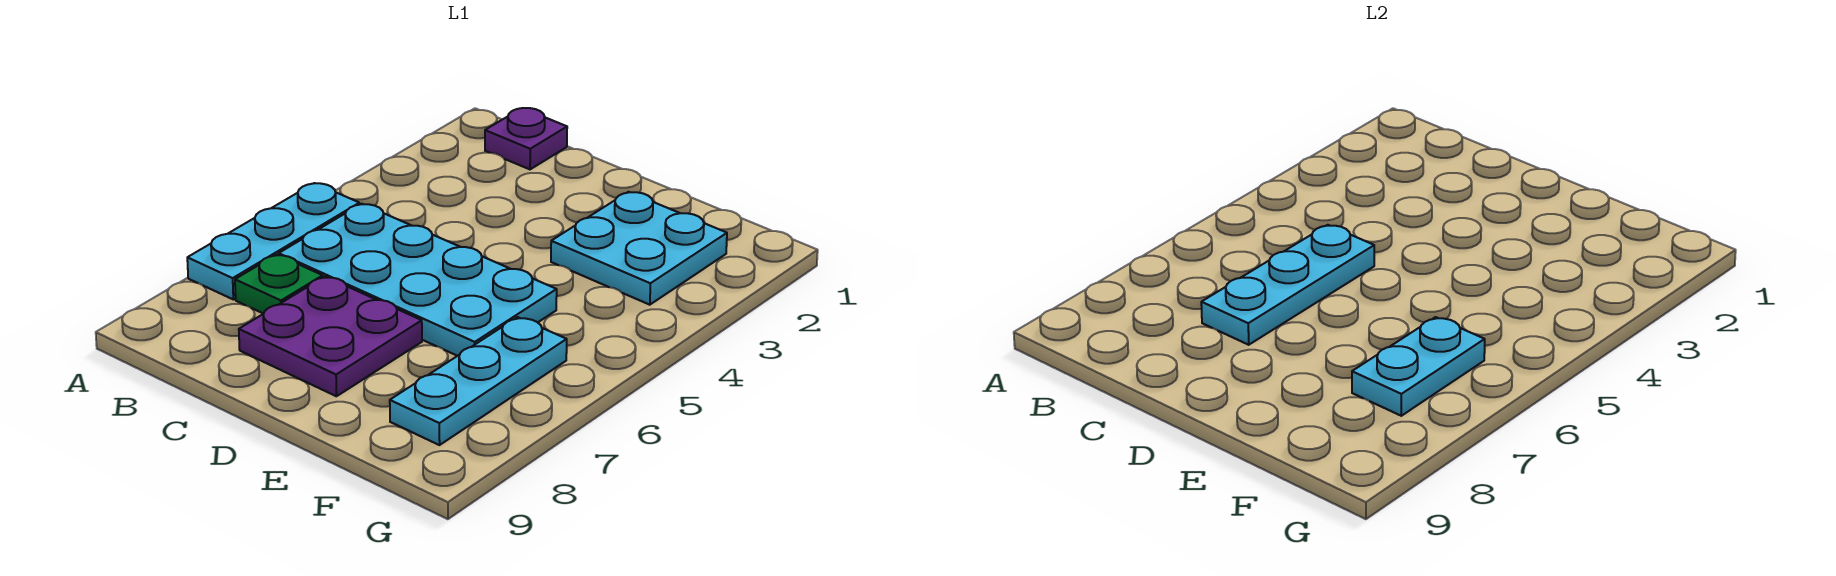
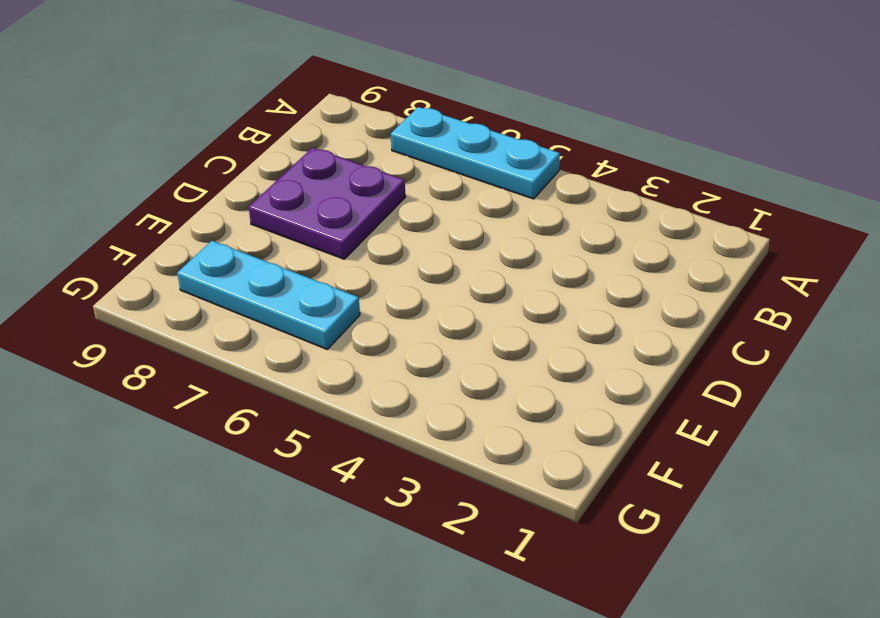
none -> purple 1x1 plate [485,108,567,169]
none -> cyan 2x4 plate [279,204,557,356]

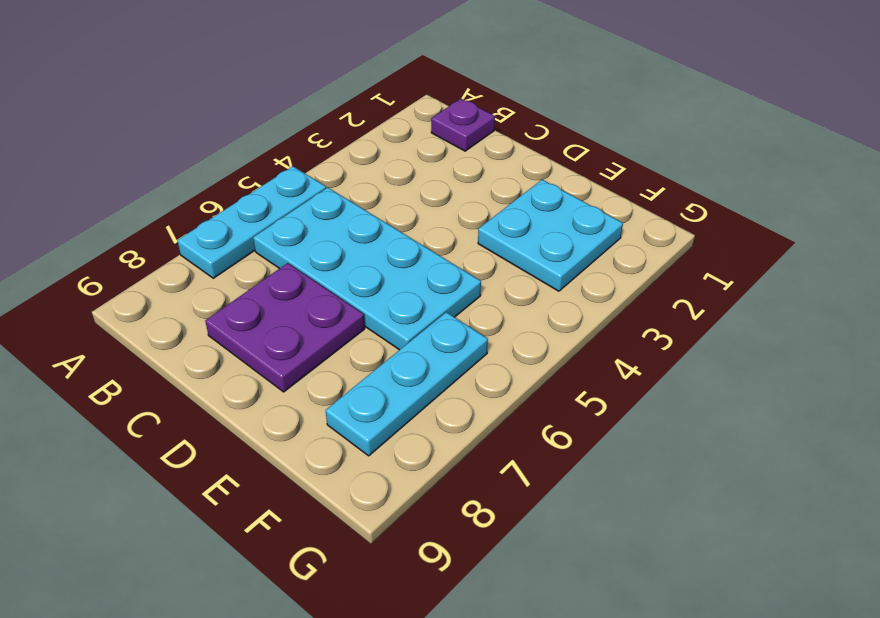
none -> green 1x1 plate [235,255,323,314]
none -> cyan 1x3 plate [1201,225,1374,345]

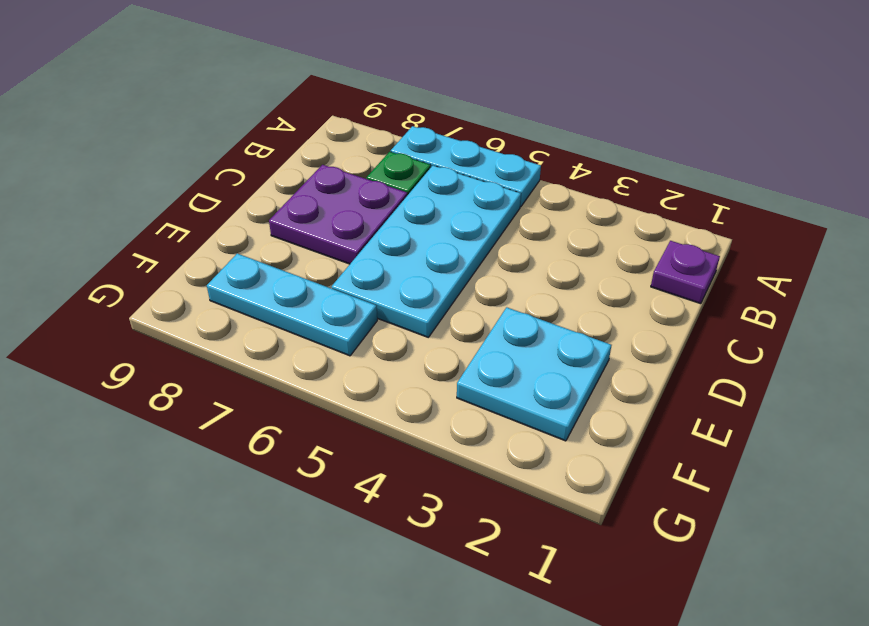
none -> cyan 1x3 plate [1201,225,1374,345]
none -> cyan 1x2 plate [1352,317,1485,416]

